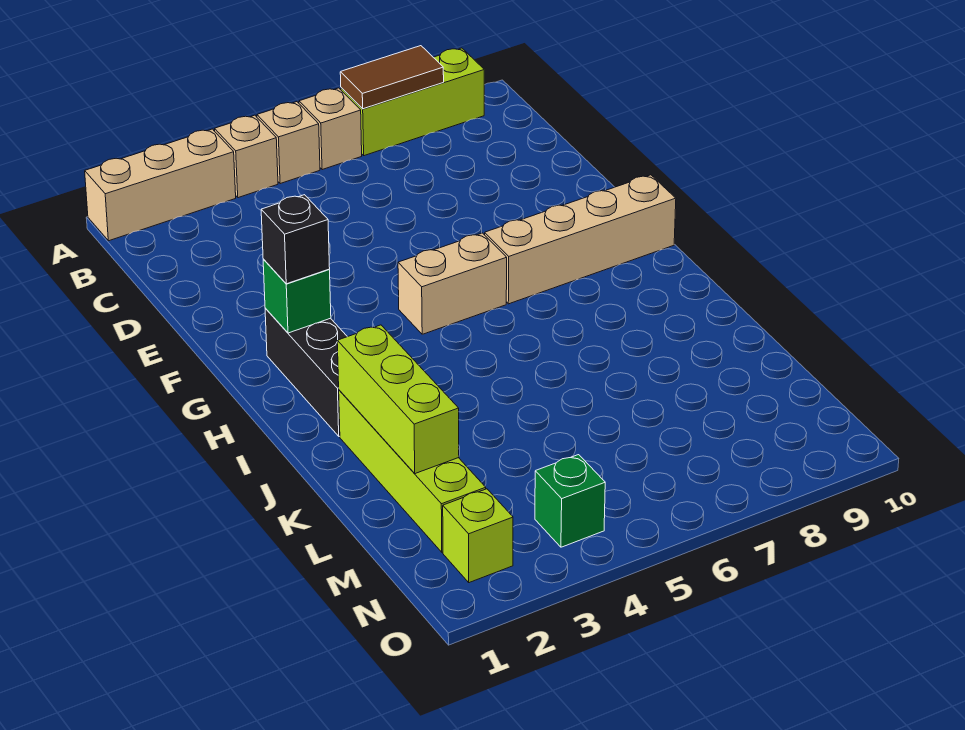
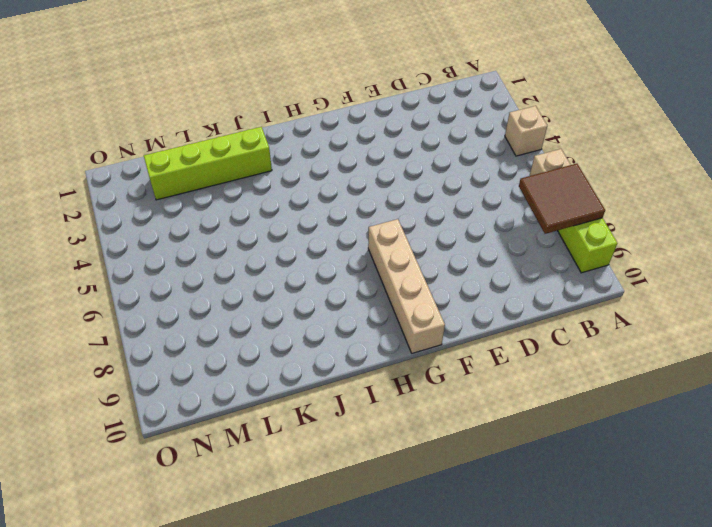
brown 2x2 tile [519,164,605,234] -> brown 1x2 tile [340,46,444,109]
none -> tan 1x3 brick [85,129,236,241]
none -> tan 1x1 brick [257,102,320,184]
none -> black 1x3 brick [265,308,347,436]

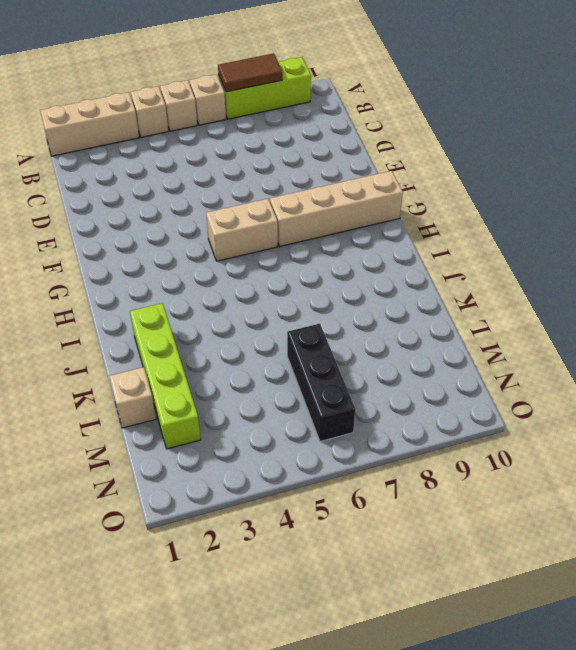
tan 1x1 brick [109,367,156,428] -> none
black 1x3 brick [287,324,355,441] -> black 1x3 brick moved to [265,308,347,436]
none -> lime 1x1 brick [443,489,513,583]
none -> green 1x1 brick [535,455,605,547]
none -> green 1x1 brick [263,259,331,333]

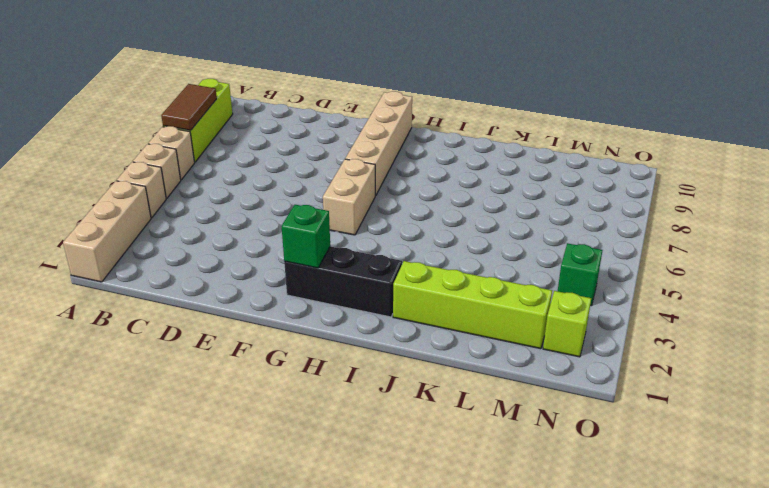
none -> lime 1x3 brick [337,325,459,474]
none -> black 1x1 brick [261,195,330,284]

